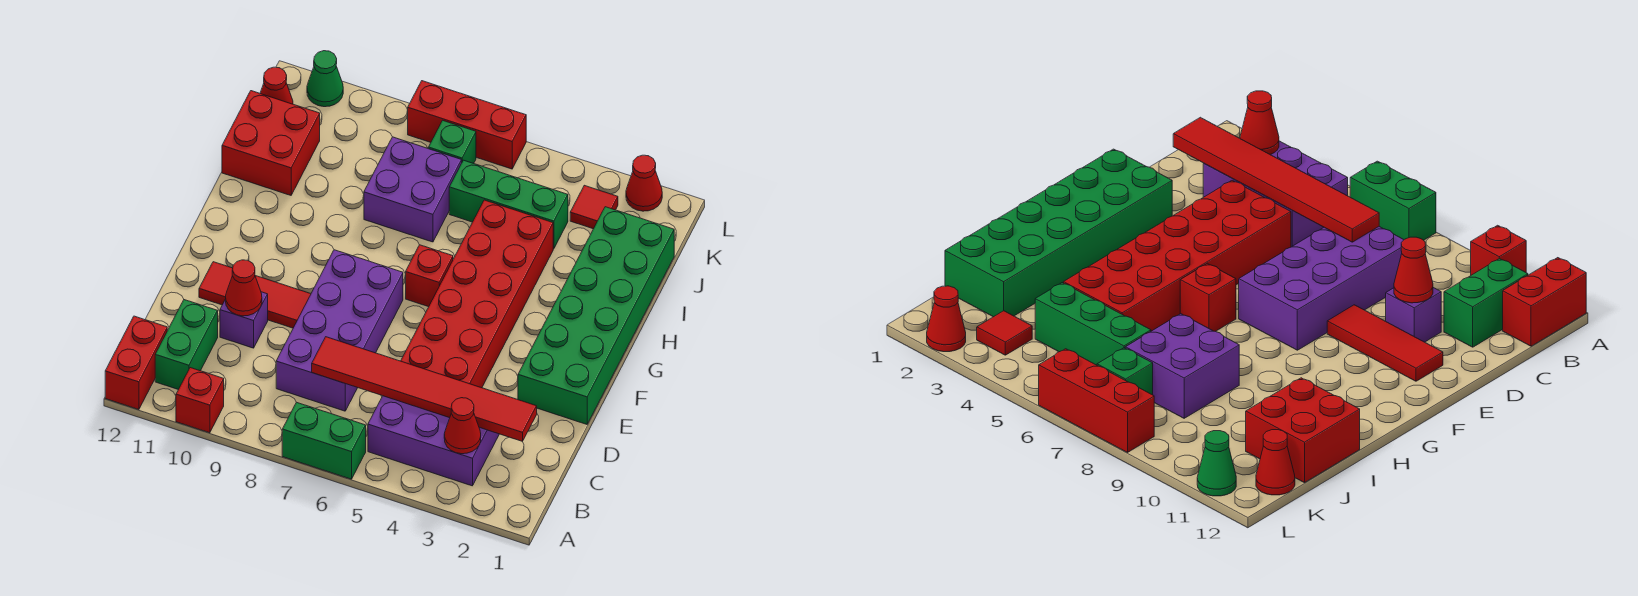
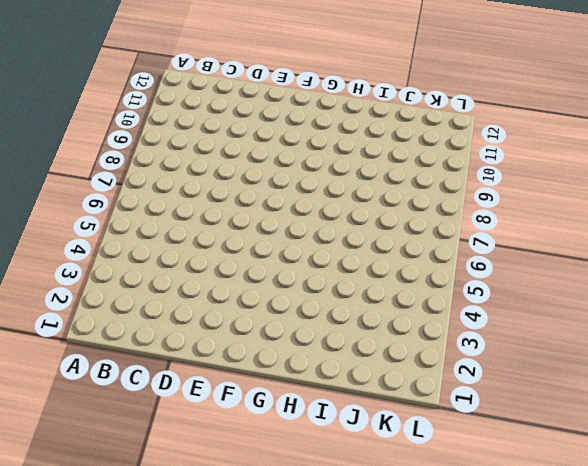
none -> green 1x2 brick [282,402,366,479]
none -> red 1x1 brick [176,368,224,433]
none -> red 1x2 brick [105,316,167,410]

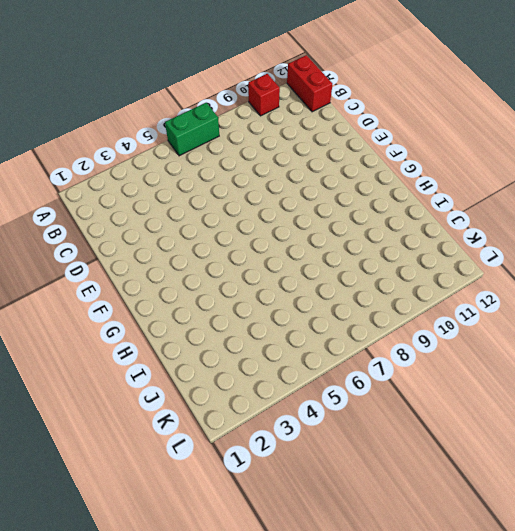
none -> purple 2x3 brick [368,396,499,486]
none -> green 1x2 brick [155,300,218,390]
none -> purple 2x4 brick [276,250,403,411]

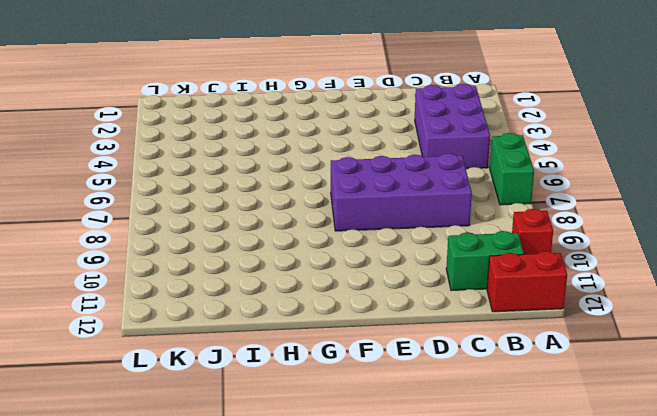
none -> red 2x6 brick [401,200,553,388]
none -> purple 1x1 brick [220,292,268,348]
none -> green 2x6 brick [518,207,674,424]

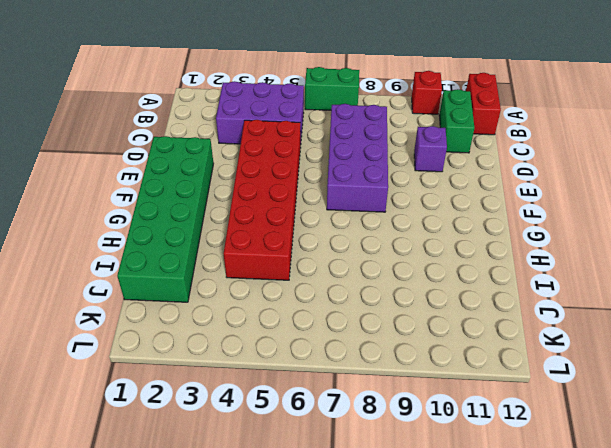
none -> red 1x3 tile [199,262,311,328]
none -> red 1x1 brick [406,245,453,307]
none -> purple 2x2 brick [364,137,462,242]

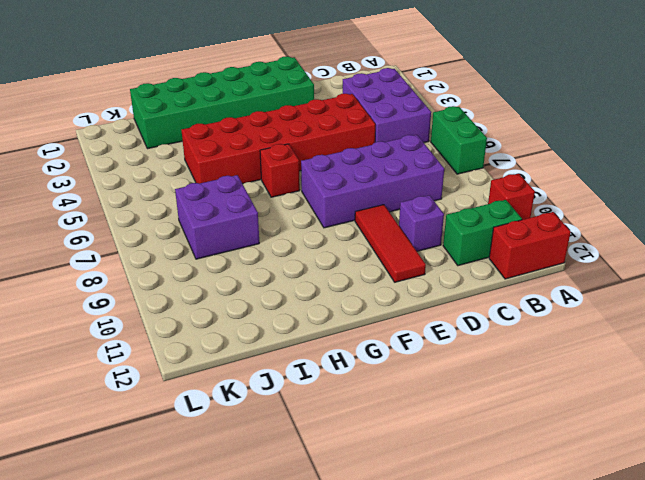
none -> red 2x2 brick [222,91,320,195]
none -> green 1x3 brick [449,160,568,249]
none -> red 1x1 tile [570,185,618,229]

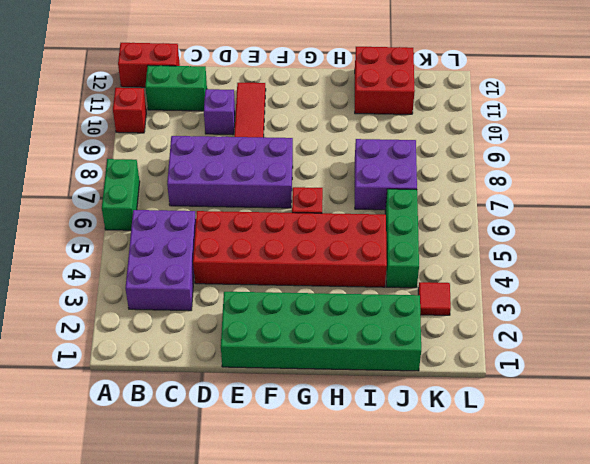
none -> green 1x1 brick [428,120,476,164]
none -> red 1x1 cone [260,67,293,104]
none -> red 1x1 cone [626,155,662,211]

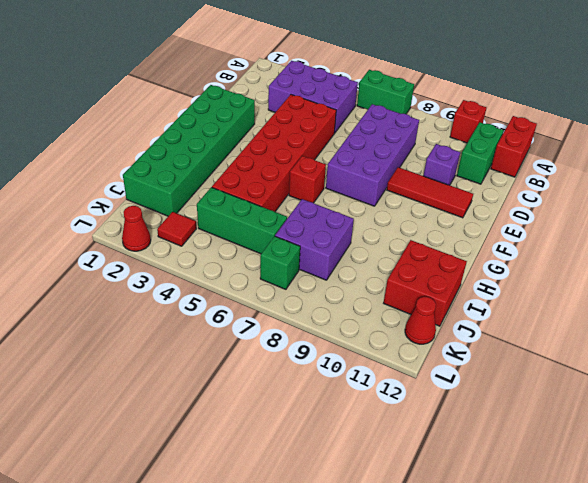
none -> red 1x3 brick [408,81,526,169]
none -> green 1x1 cone [307,51,343,107]
none -> red 1x1 cone [444,398,481,454]

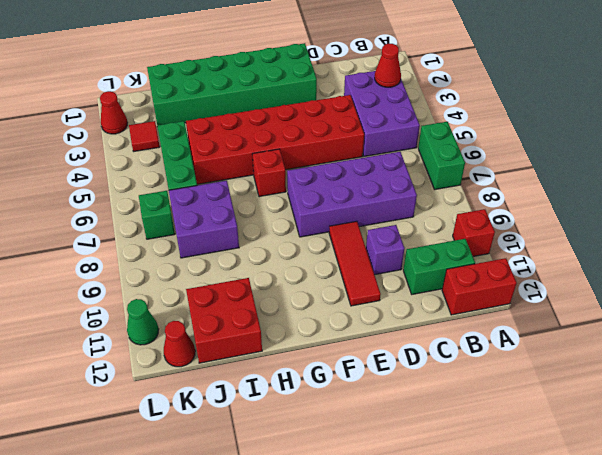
none -> red 1x3 brick [408,81,526,169]
none -> red 1x6 tile [312,337,537,442]
none -> red 1x1 cone [226,260,262,316]

